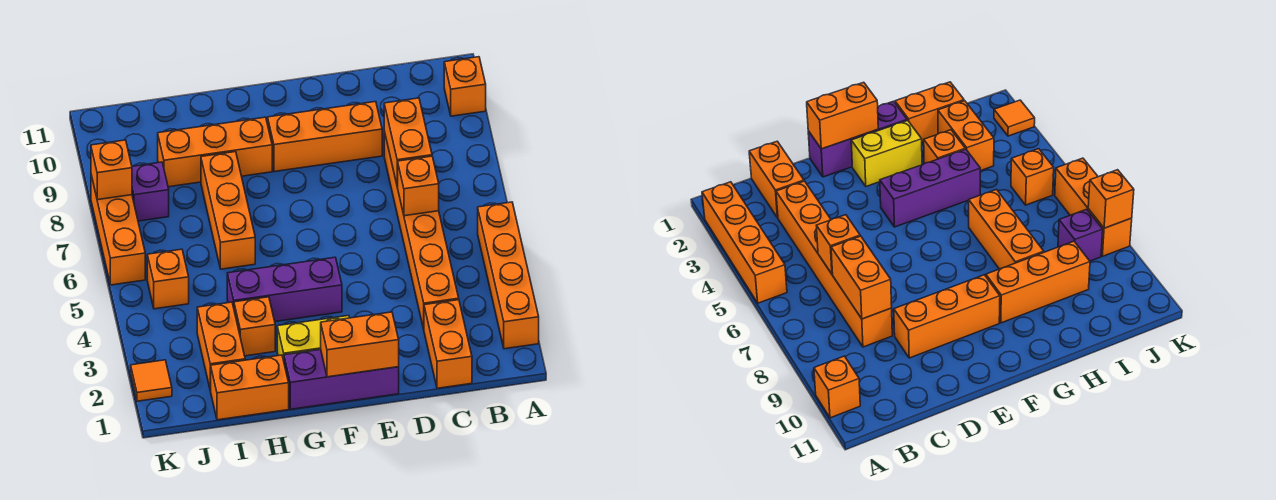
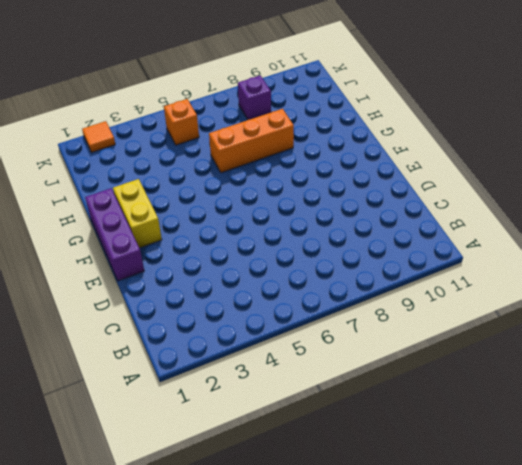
none -> orange 1x4 brick [478,202,539,349]
none -> orange 1x1 brick [444,57,486,116]
none -> orange 1x2 brick [424,300,472,388]

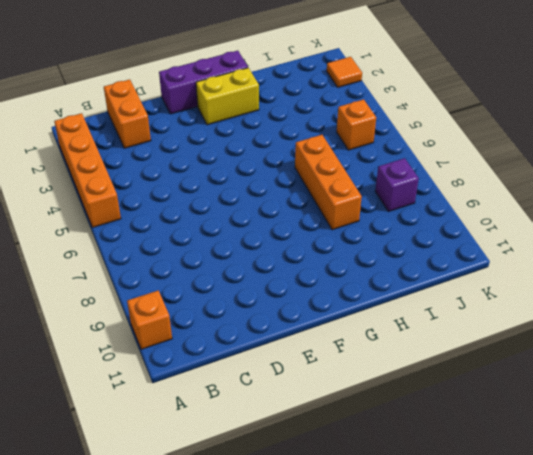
none -> orange 1x6 brick [384,132,459,329]
none -> orange 1x3 brick [268,102,382,172]
none -> purple 1x3 brick [227,257,342,322]

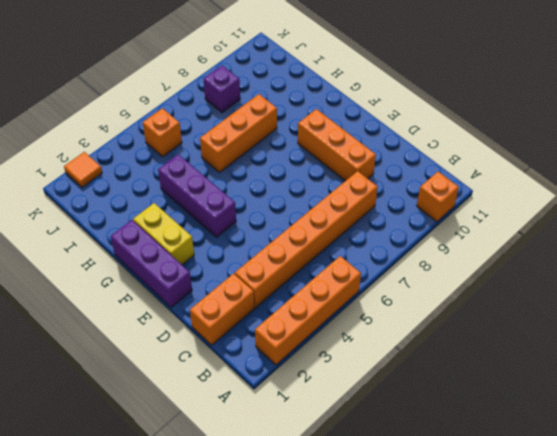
none -> orange 1x3 brick [158,117,272,187]
none -> orange 1x2 brick [211,355,289,420]
none -> orange 1x1 brick [234,297,275,356]

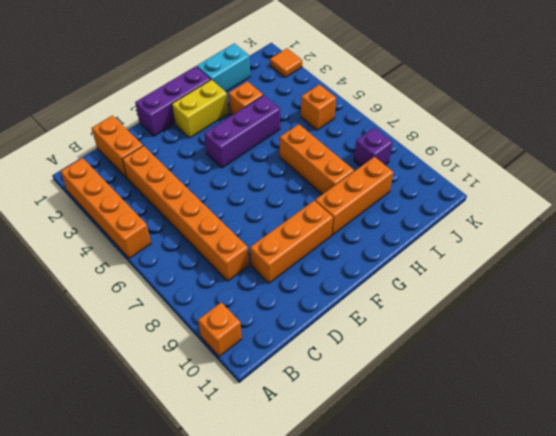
cyan 1x2 brick [197,43,250,92] -> orange 1x2 brick [211,355,289,420]
none -> orange 1x2 brick [197,302,245,391]
none -> orange 1x3 brick [91,175,145,285]
none -> orange 1x1 brick [397,156,439,216]

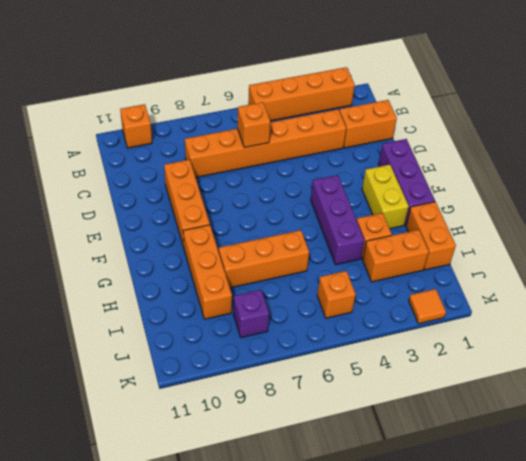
none -> orange 1x3 brick [91,175,145,285]
none -> orange 1x2 brick [384,98,432,186]
none -> orange 1x2 brick [321,312,399,377]

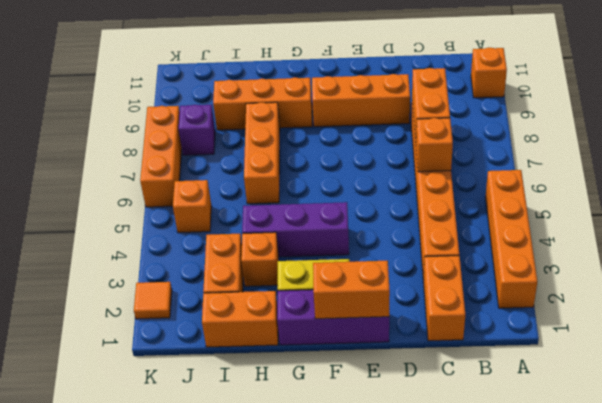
none -> orange 1x1 brick [91,140,132,200]

